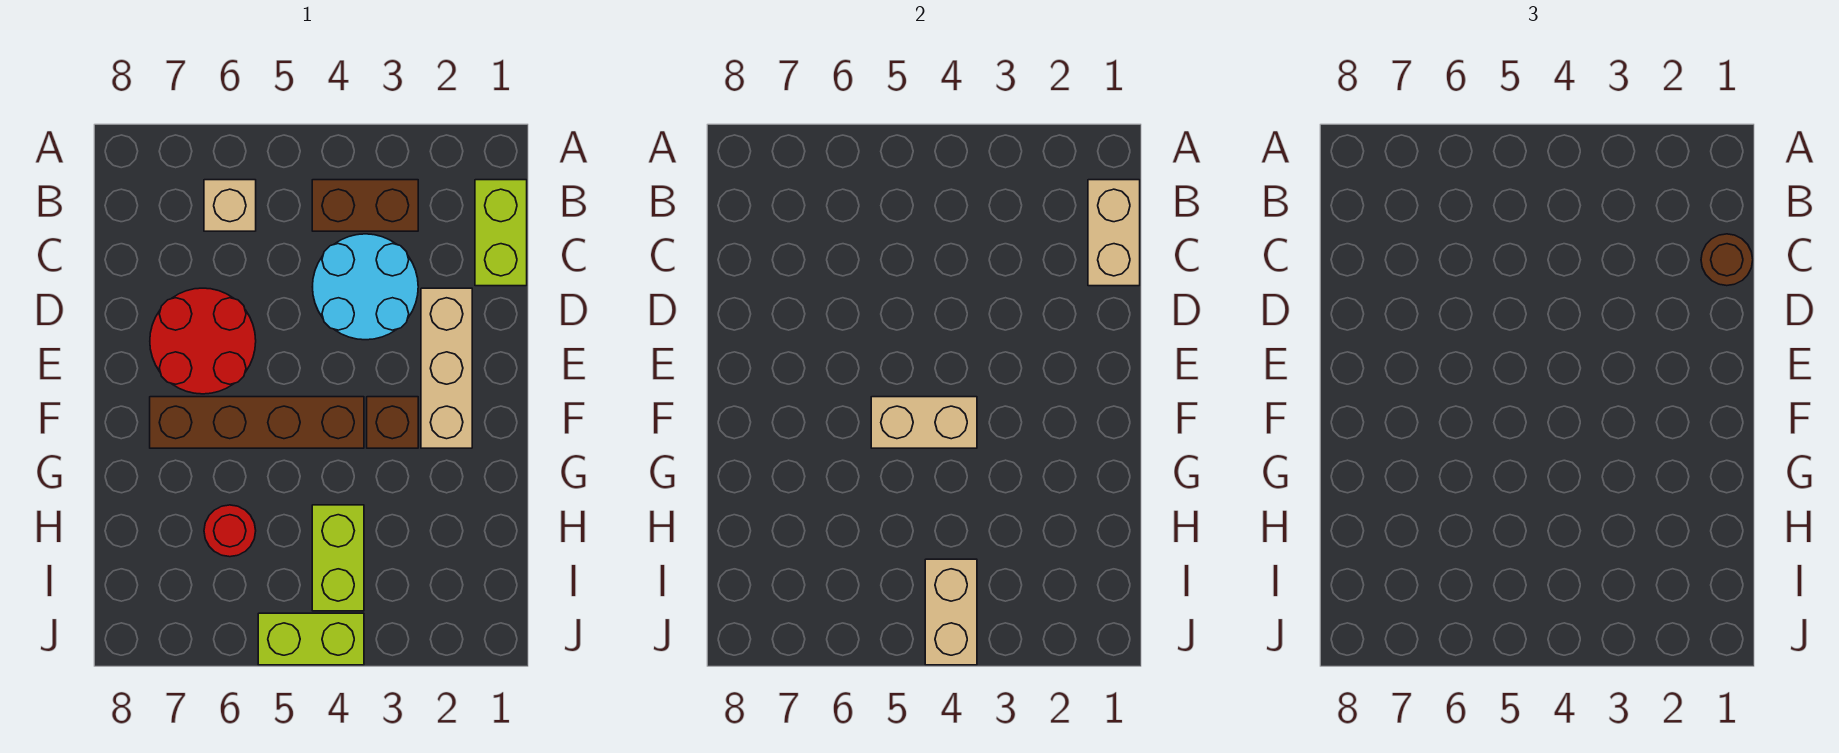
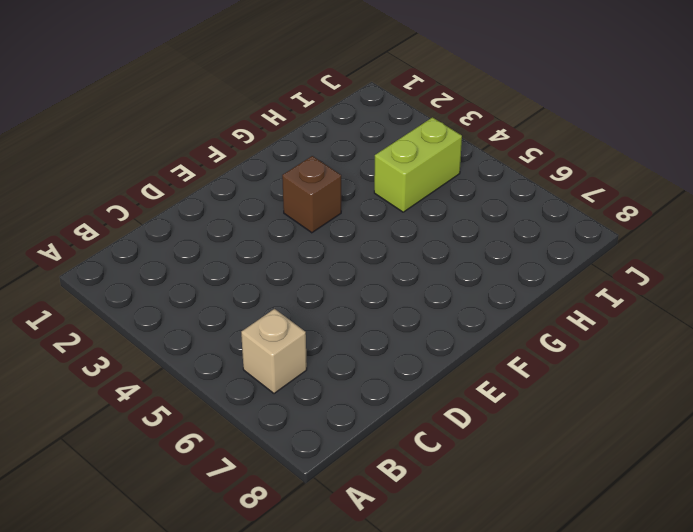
none -> lime 1x2 brick [475,180,527,286]
none -> brown 1x2 brick [312,180,418,231]
none -> cyan 2x2 round brick [312,234,418,340]

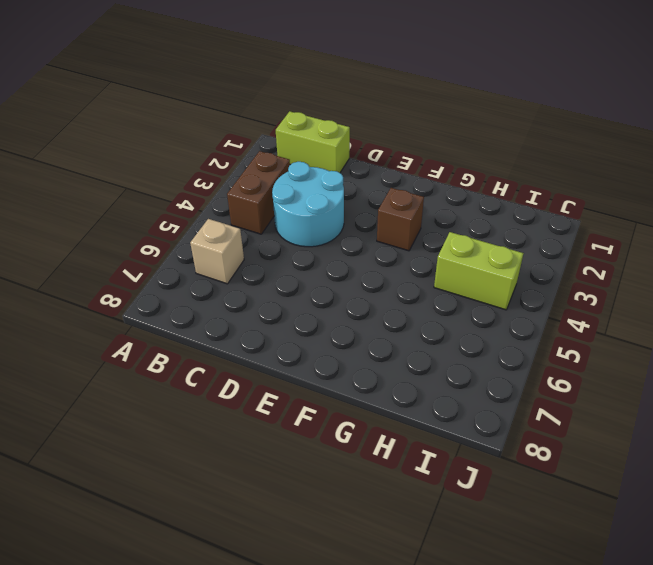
none -> tan 1x3 brick [421,288,472,448]
none -> red 2x2 round brick [150,288,256,394]
none -> brown 1x4 brick [150,397,364,448]

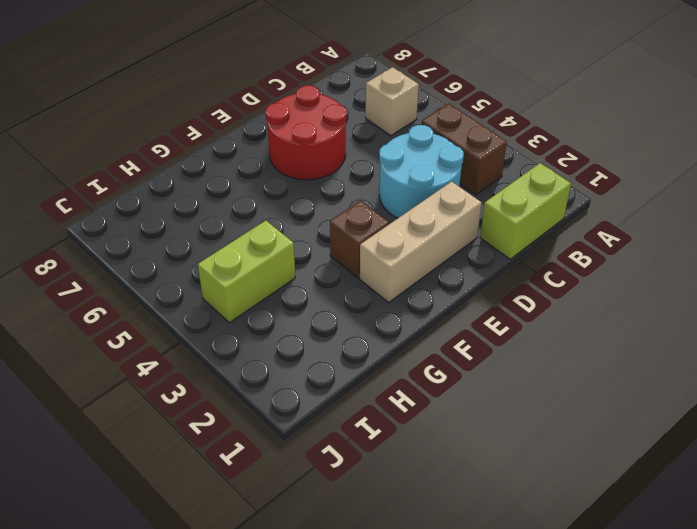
none -> brown 1x4 brick [150,397,364,448]
none -> red 1x1 round brick [204,505,256,557]
none -> lime 1x2 brick [258,613,364,665]

